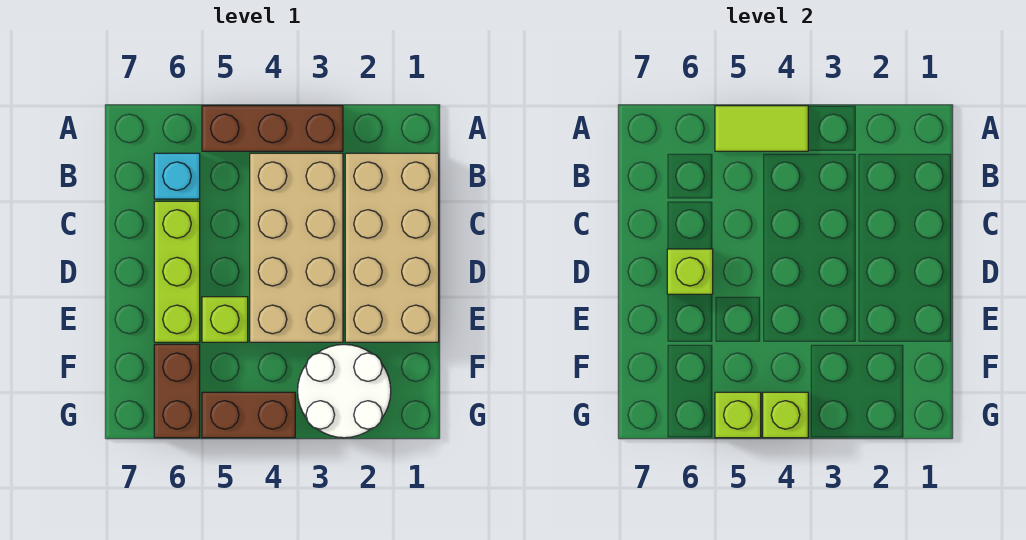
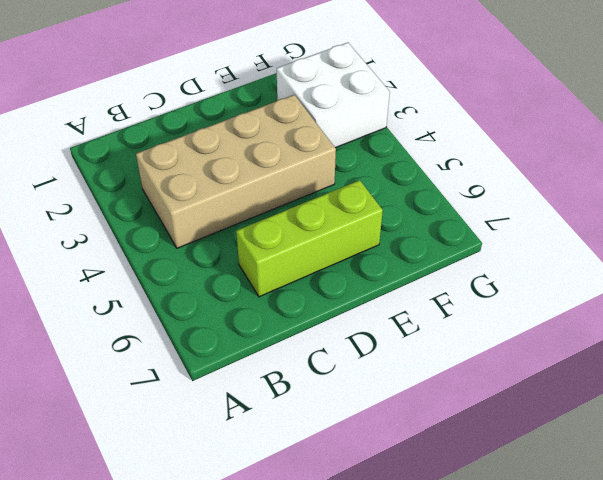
white 2x2 brick [277,43,390,148] -> white 2x2 round brick [298,344,391,438]
none -> brown 1x3 brick [202,106,343,151]
none -> tan 2x4 brick [345,153,439,342]
none -> cyan 1x1 brick [154,153,200,199]

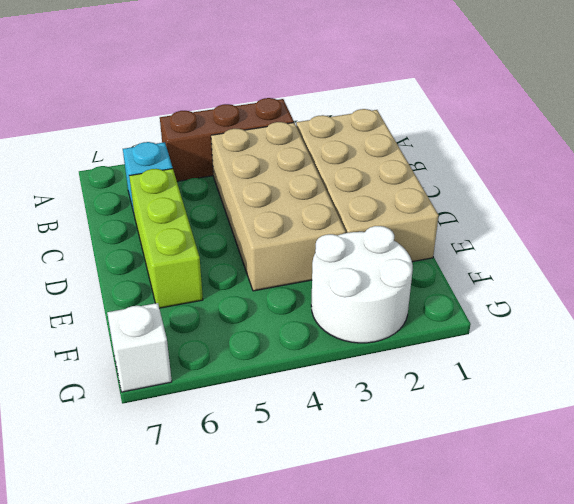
white 1x1 brick [107,303,172,392] -> none
none -> lime 1x1 brick [202,297,248,342]
none -> brown 1x2 brick [154,344,200,438]
none -> brown 1x2 brick [202,392,295,438]

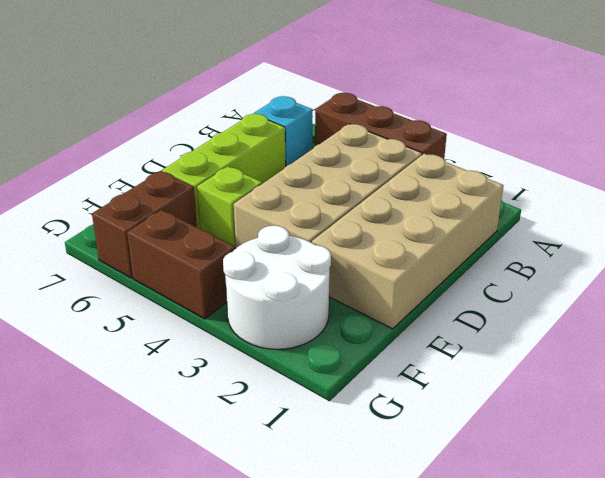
none -> lime 1x2 tile [715,106,808,151]
none -> lime 1x1 brick [667,249,713,294]
none -> lime 1x1 brick [763,392,808,438]

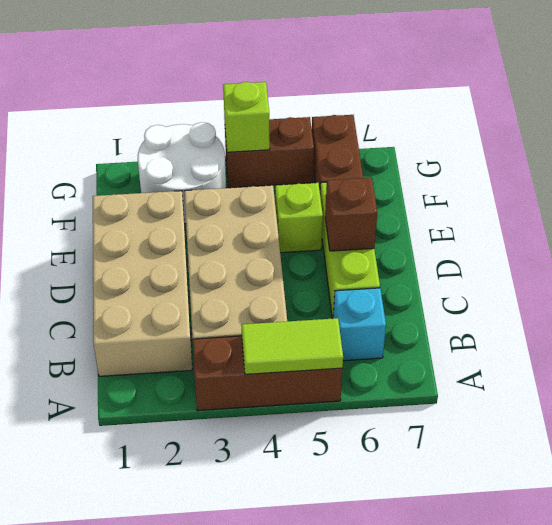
brown 1x1 brick [325,178,377,251] -> lime 1x1 brick [667,249,713,294]
none -> lime 1x1 brick [715,392,761,438]

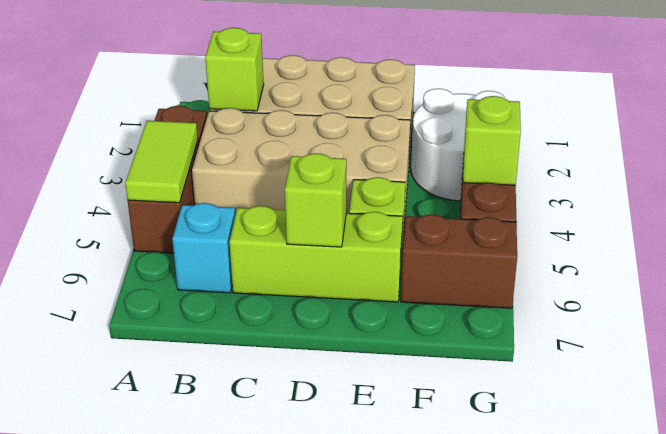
lime 1x1 brick [205,28,264,111] -> lime 1x1 brick moved to [715,392,761,438]

